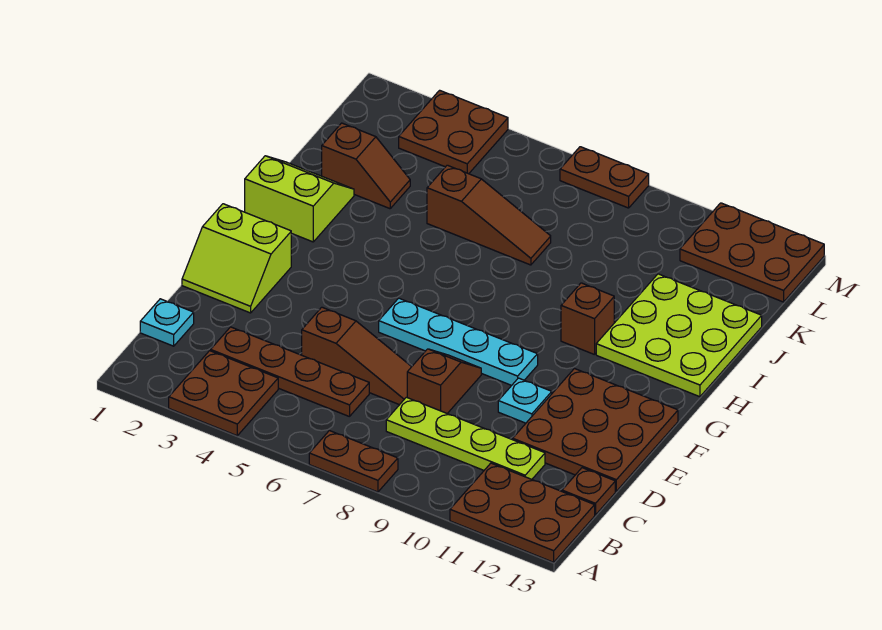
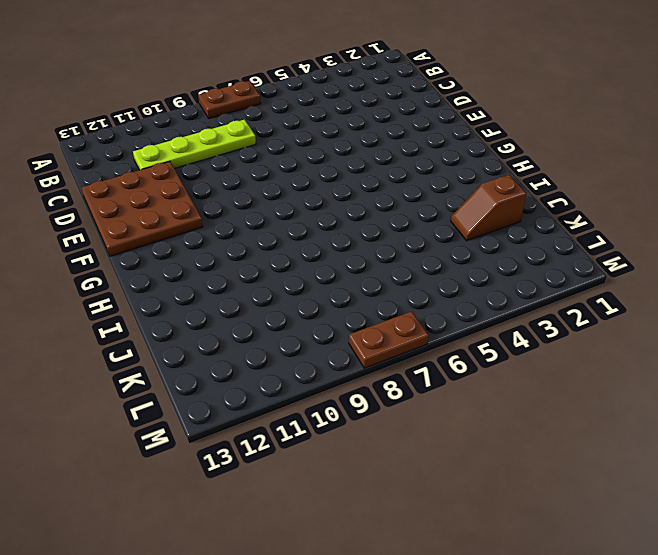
none -> brown 2x2 plate [169,351,278,436]
none -> brown 2x3 plate [450,463,595,562]
none -> cyan 1x1 plate [140,299,194,346]

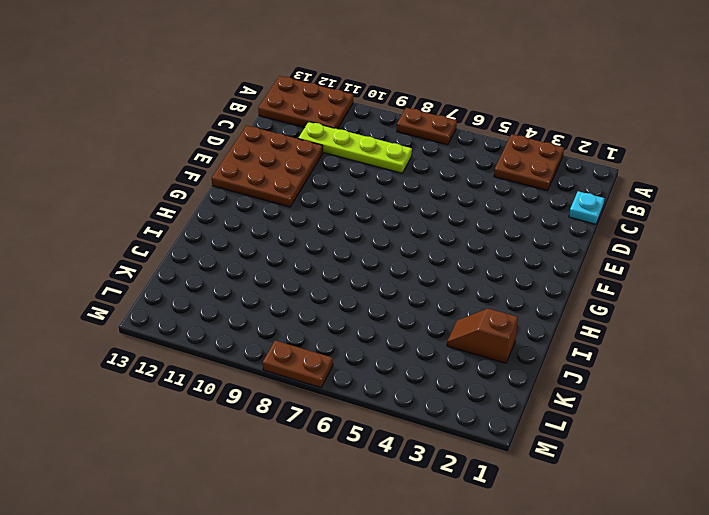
none -> brown 1x4 plate [211,327,369,417]
none -> brown 1x1 plate [562,468,615,515]
none -> brown 1x3 slope [302,307,412,405]

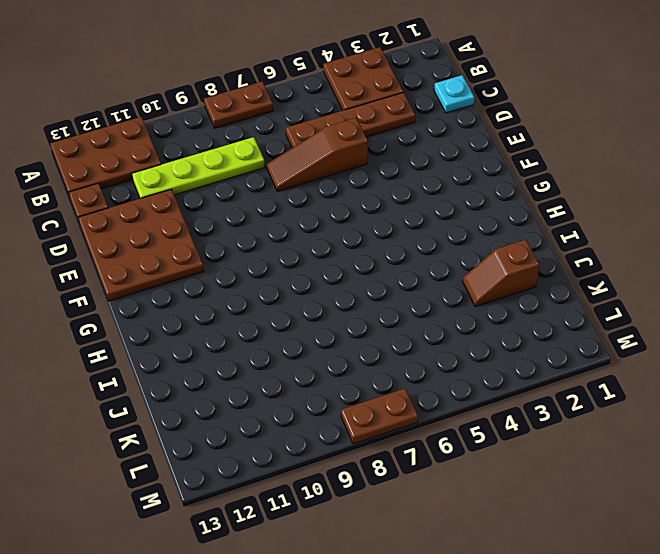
none -> brown 1x2 slope [407,349,481,413]
none -> lime 2x2 slope [182,204,291,313]
none -> cyan 1x1 plate [498,378,552,423]

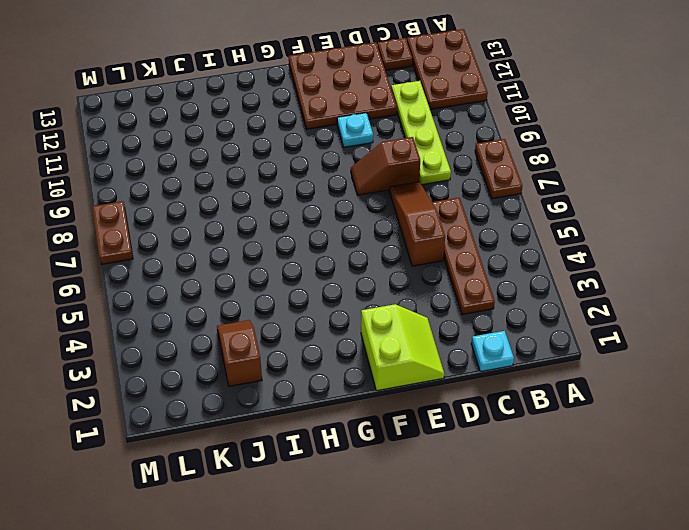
none -> brown 2x2 plate [169,351,278,436]
none -> cyan 1x4 plate [379,298,538,385]
none -> lime 2x2 slope [245,156,354,242]

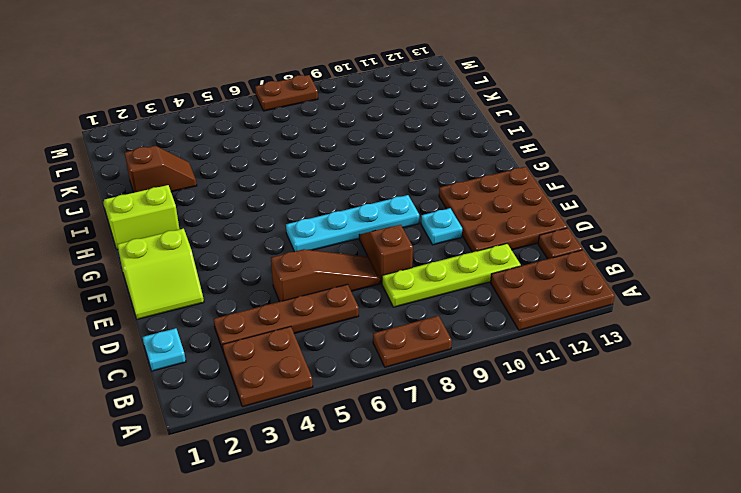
none -> brown 1x1 brick [561,283,614,355]
none -> lime 3x3 plate [596,274,762,397]
none -> brown 1x3 slope [427,165,551,265]

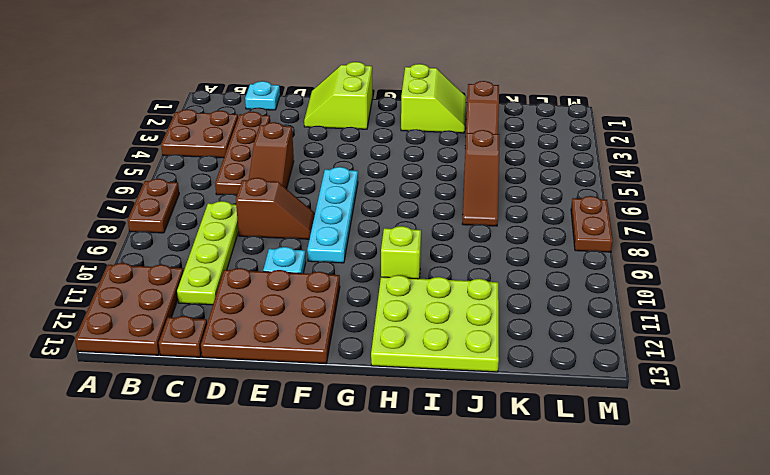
lime 1x1 brick [381,226,421,279] -> brown 1x1 brick [561,283,614,355]
none -> brown 2x2 plate [399,90,508,174]
none -> brown 2x3 plate [680,203,824,302]

